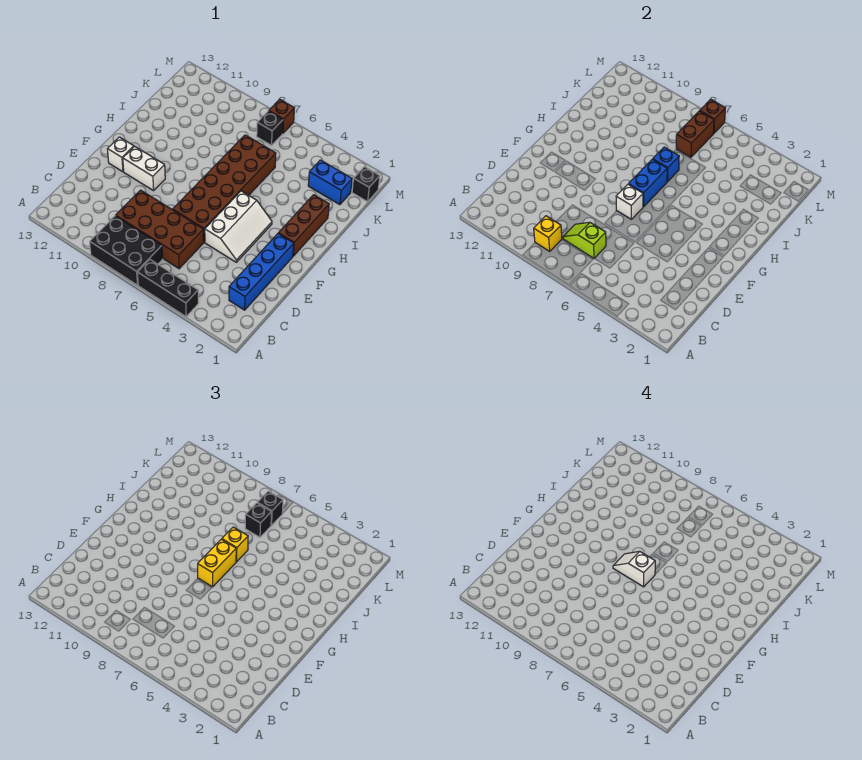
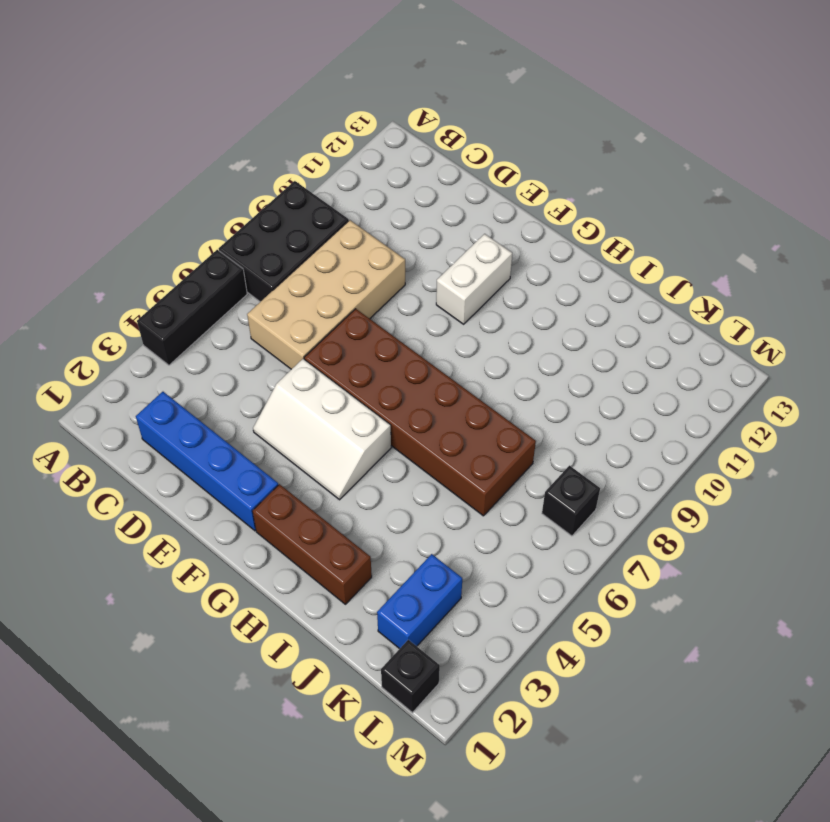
tan 2x4 brick [247,220,405,369] -> brown 2x4 brick [116,190,204,269]
none -> white 1x1 brick [108,137,134,172]
none -> brown 1x1 brick [269,99,294,133]
none -> yellow 1x1 brick [534,216,562,251]

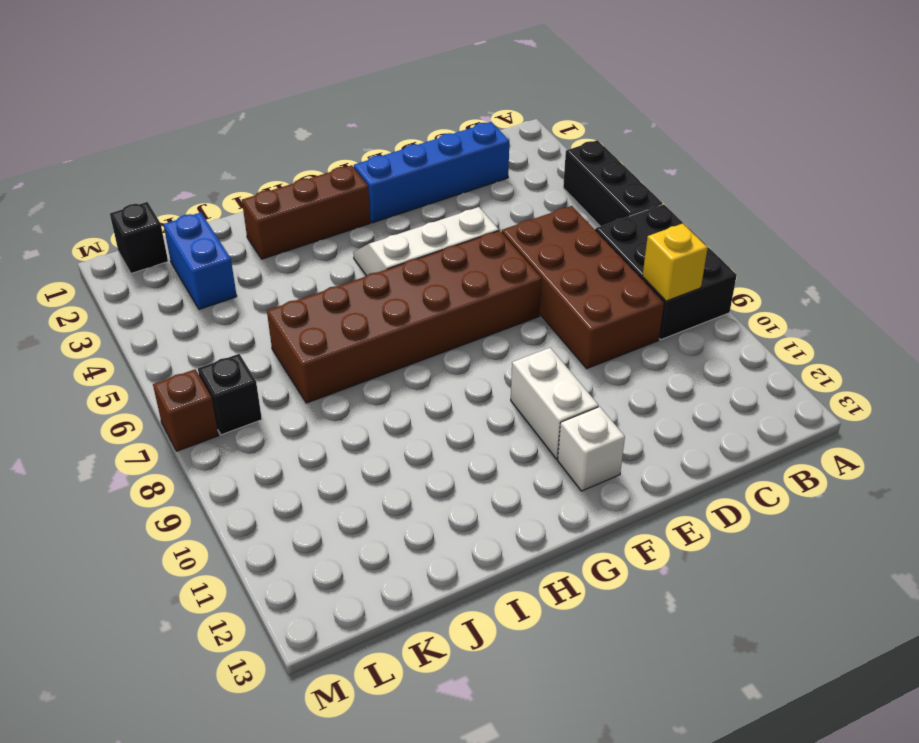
none -> lime 1x2 slope [563,222,606,258]
none -> white 1x1 brick [616,184,643,219]
none -> blue 1x2 brick [629,159,667,207]

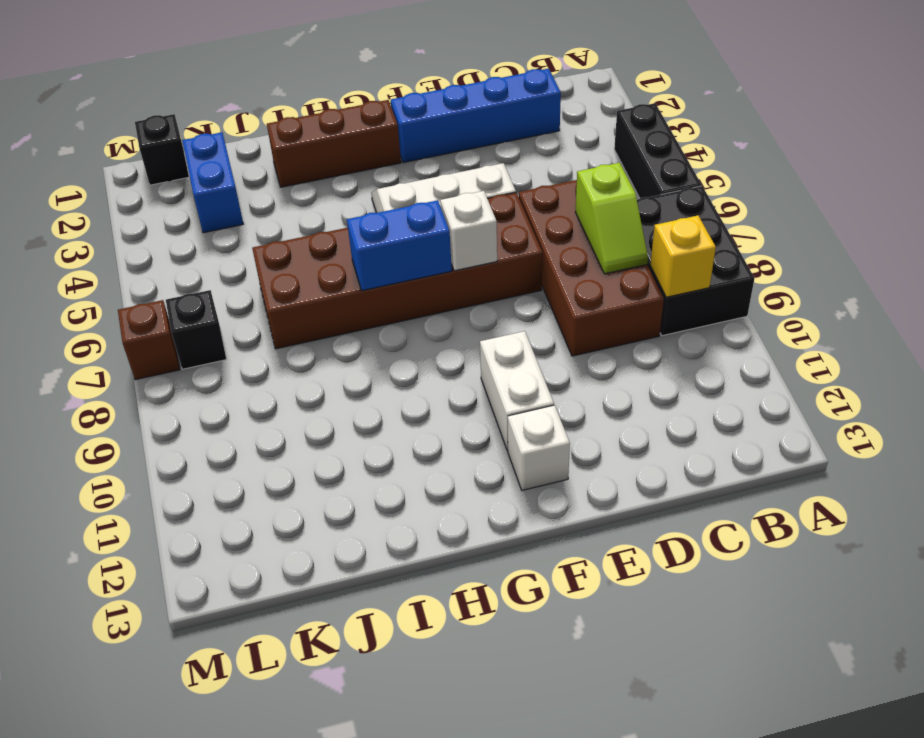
none -> blue 1x1 brick [653,147,679,182]
none -> brown 1x2 brick [676,111,714,157]
none -> brown 1x1 brick [700,99,725,133]

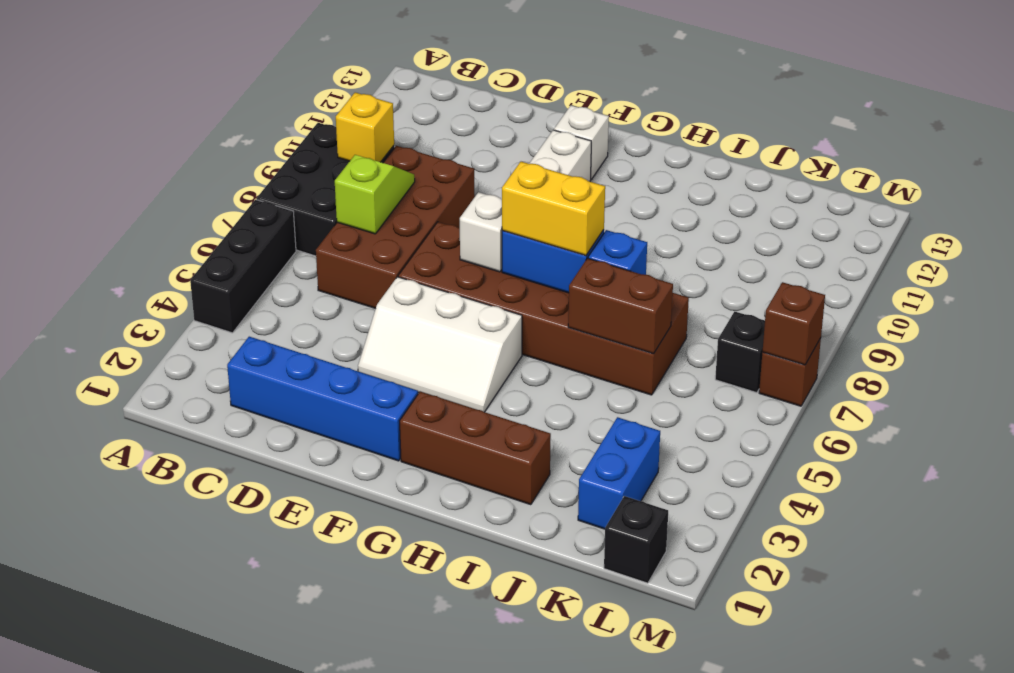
brown 1x2 brick [568,258,673,354] -> brown 1x2 brick moved to [676,111,714,157]
none -> yellow 1x1 brick [222,527,248,562]
none -> black 1x1 brick [245,503,272,537]
none -> black 1x1 brick [257,491,283,525]

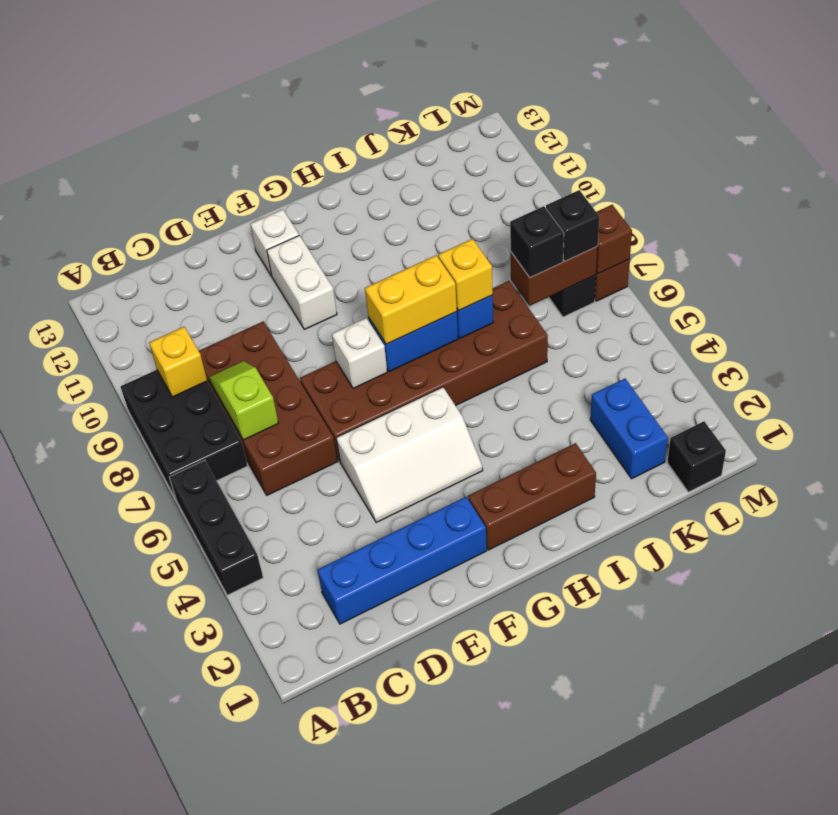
none -> white 1x2 slope [613,551,655,587]

